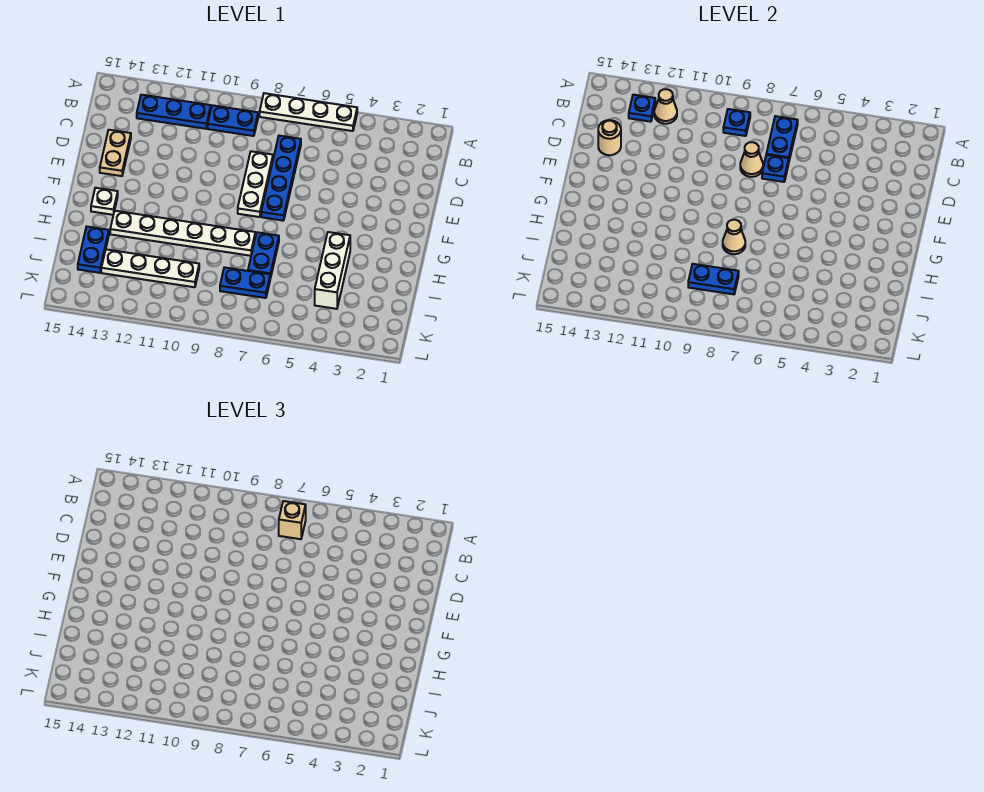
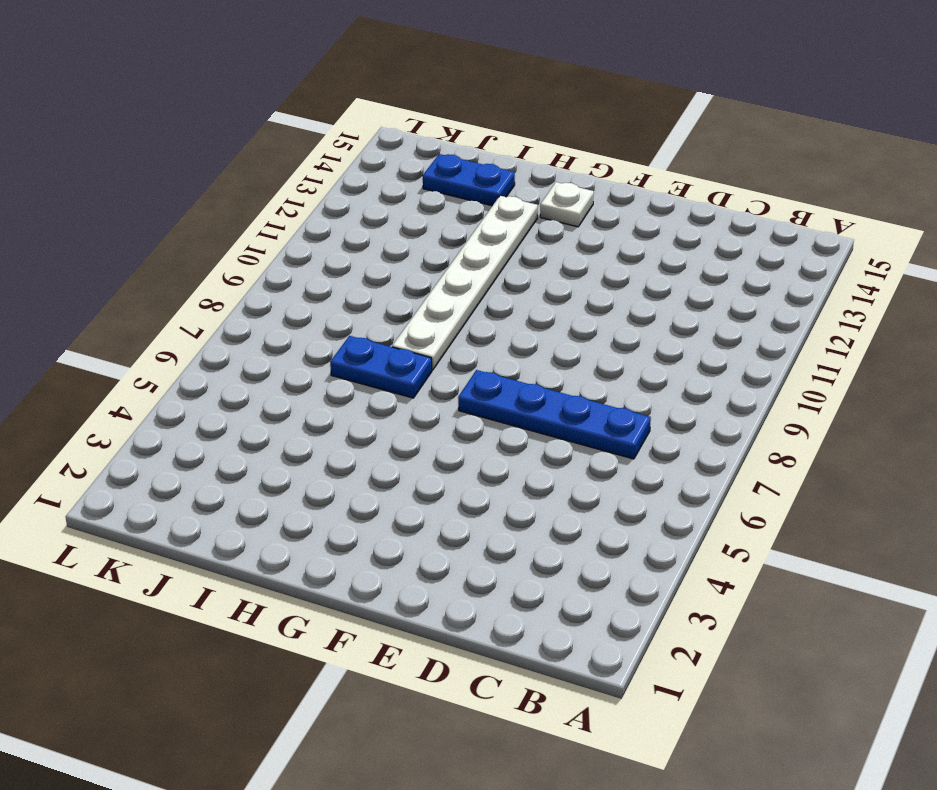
none -> white 1x4 plate [260,93,357,131]
none -> blue 1x2 plate [208,105,258,136]
none -> blue 1x3 plate [137,95,211,129]

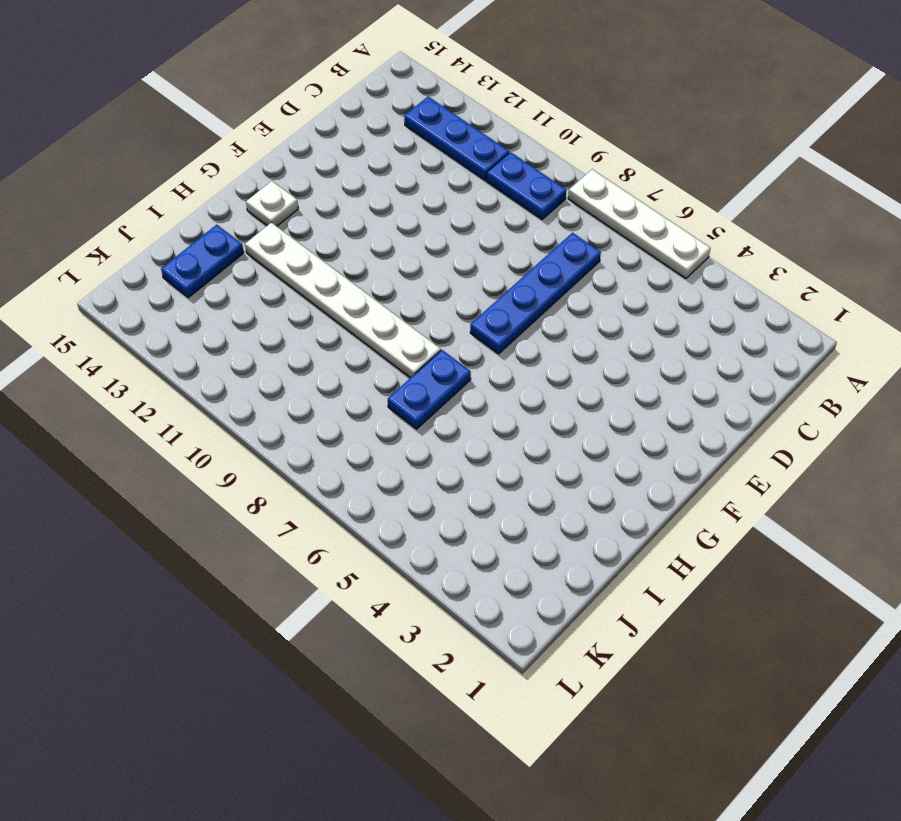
none -> white 1x3 plate [238,151,273,217]
none -> tan 1x2 plate [100,130,131,176]
none -> white 1x3 brick [315,232,350,309]

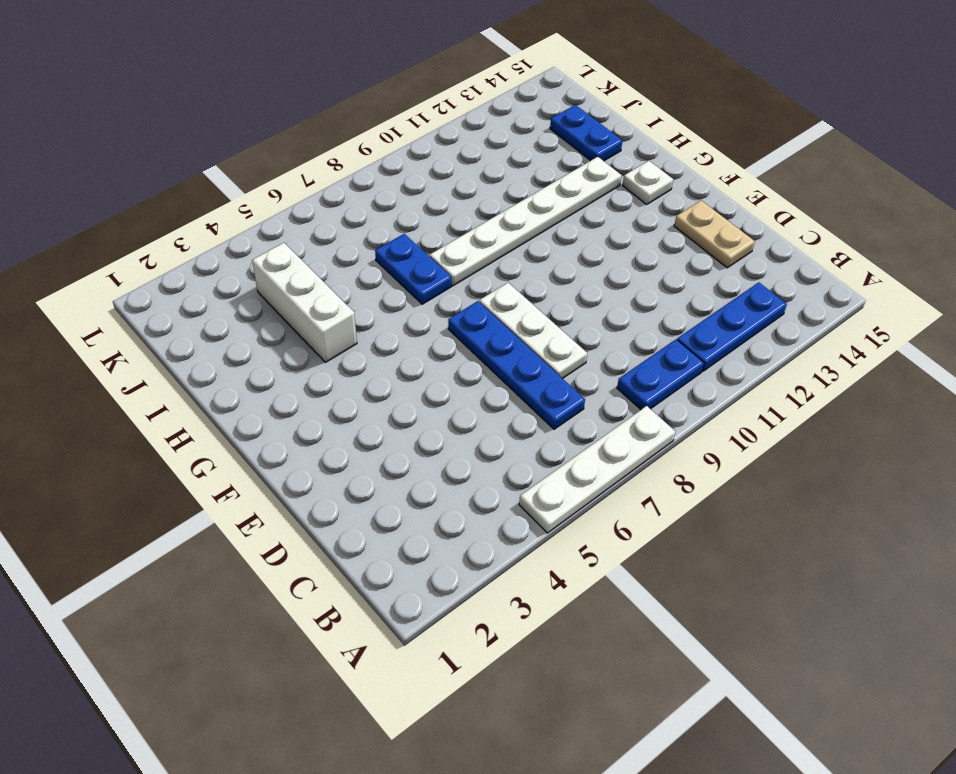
none -> blue 1x2 plate [220,267,270,298]
none -> white 1x4 plate [101,249,199,287]
none -> blue 1x2 plate [766,116,798,160]

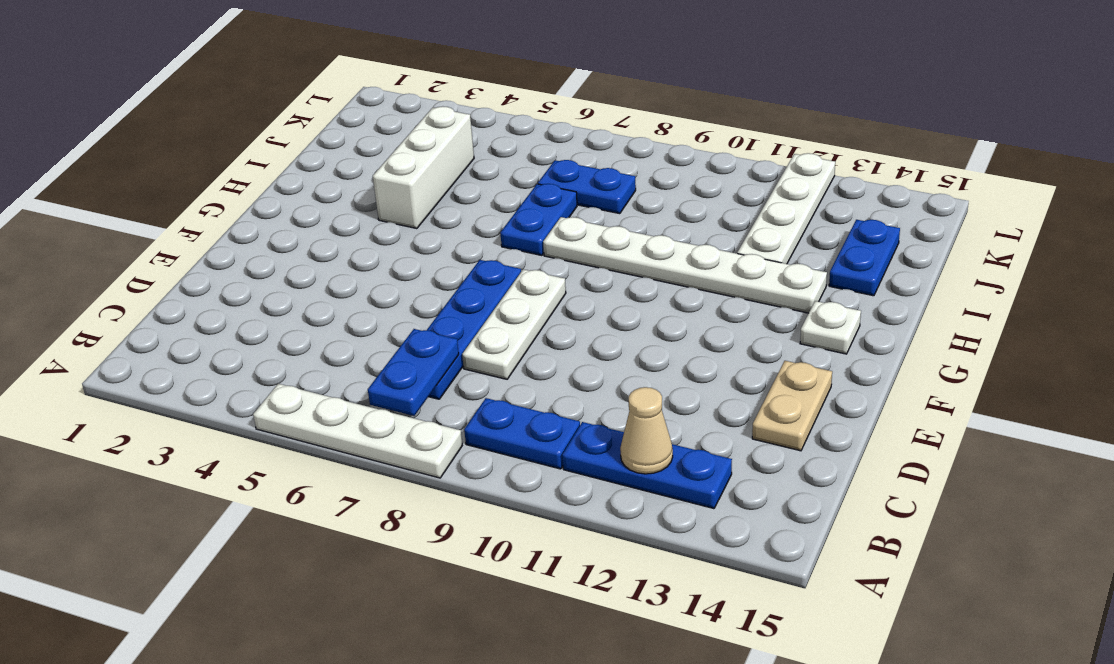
white 1x4 plate [737,153,835,264] -> white 1x4 plate turned to [101,249,199,287]
none -> blue 1x1 plate [723,109,750,136]
none -> blue 1x1 plate [629,95,655,122]
none -> blue 1x1 plate [762,155,789,182]

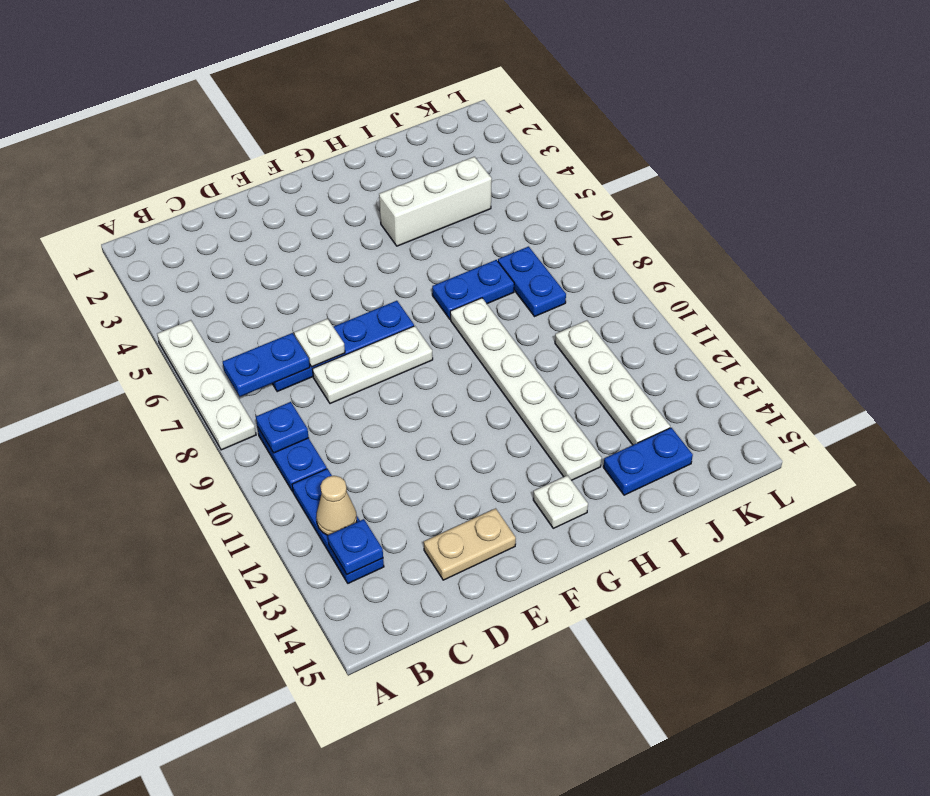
white 1x1 plate [294,319,345,367] -> blue 1x1 plate [762,155,789,182]
none -> tan 1x1 cone [740,142,763,177]
none -> tan 1x1 round brick [598,120,621,155]
none -> tan 1x1 cone [723,220,745,254]

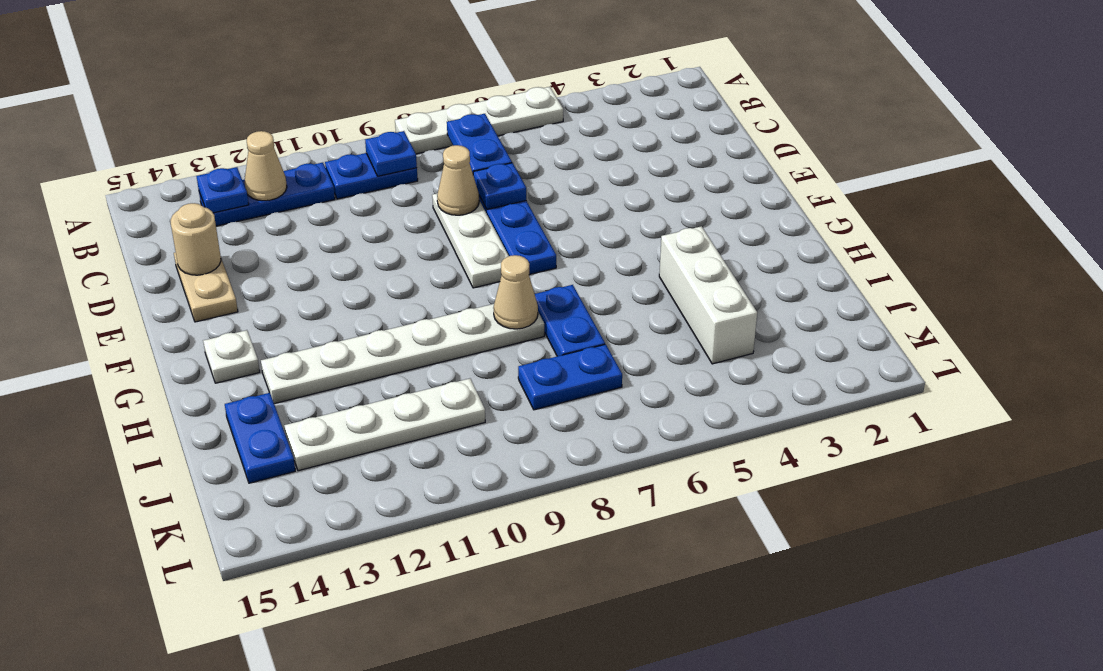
none -> blue 1x2 plate [688,264,739,294]
none -> tan 1x1 brick [279,501,306,539]

